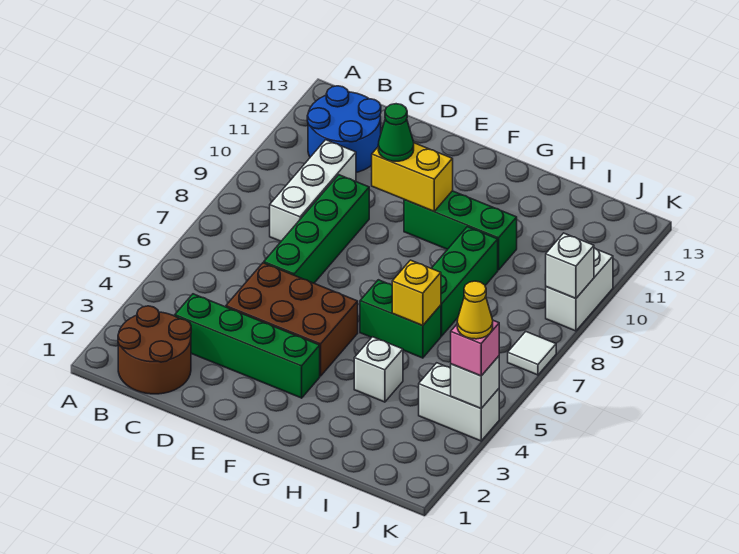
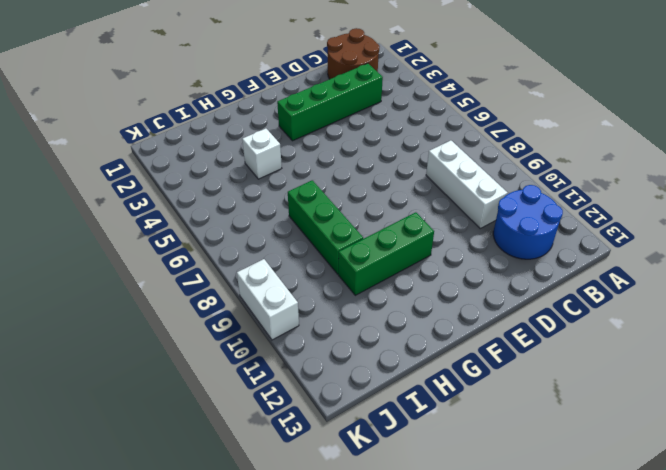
none -> brown 2x3 brick [226,263,358,376]
none -> green 1x4 brick [264,175,369,283]
none -> green 1x2 brick [360,280,441,358]

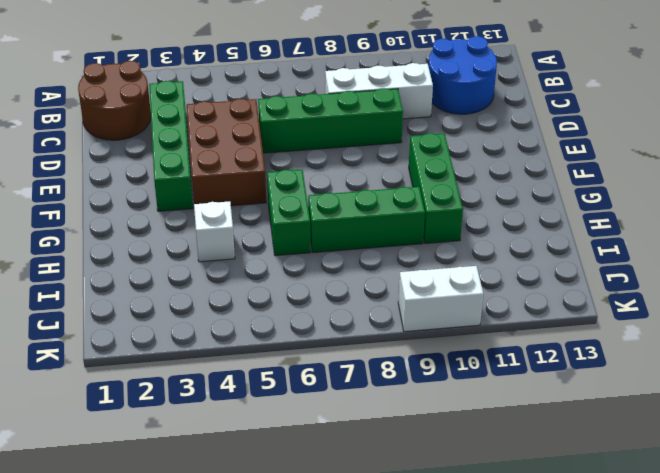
none -> white 1x2 brick [419,363,499,441]
none -> white 1x1 tile [508,332,556,375]
none -> yellow 1x2 brick [372,143,453,211]

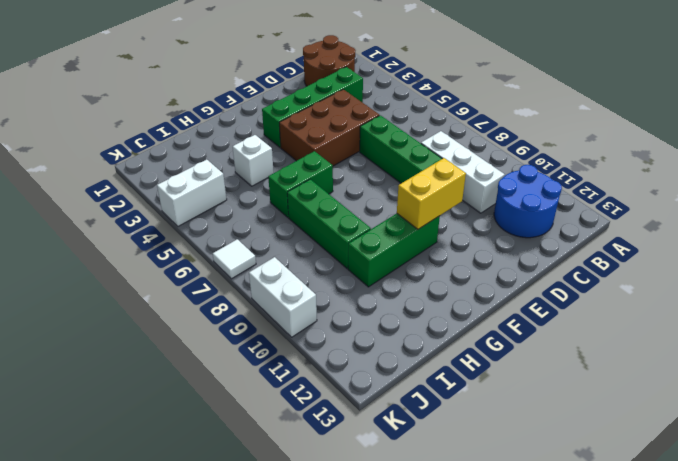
none -> yellow 1x1 brick [392,260,441,326]
none -> white 1x1 brick [451,356,499,408]
none -> white 1x1 brick [546,233,594,298]

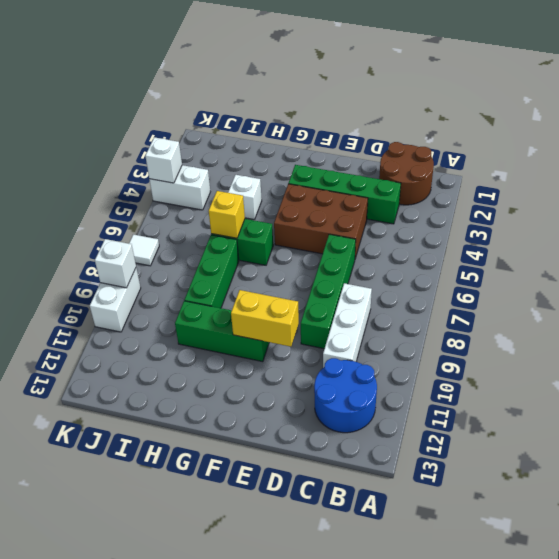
none -> green 1x1 cone [378,104,414,161]
none -> pink 1x1 brick [451,320,499,376]
none -> yellow 1x1 cone [457,281,493,339]

